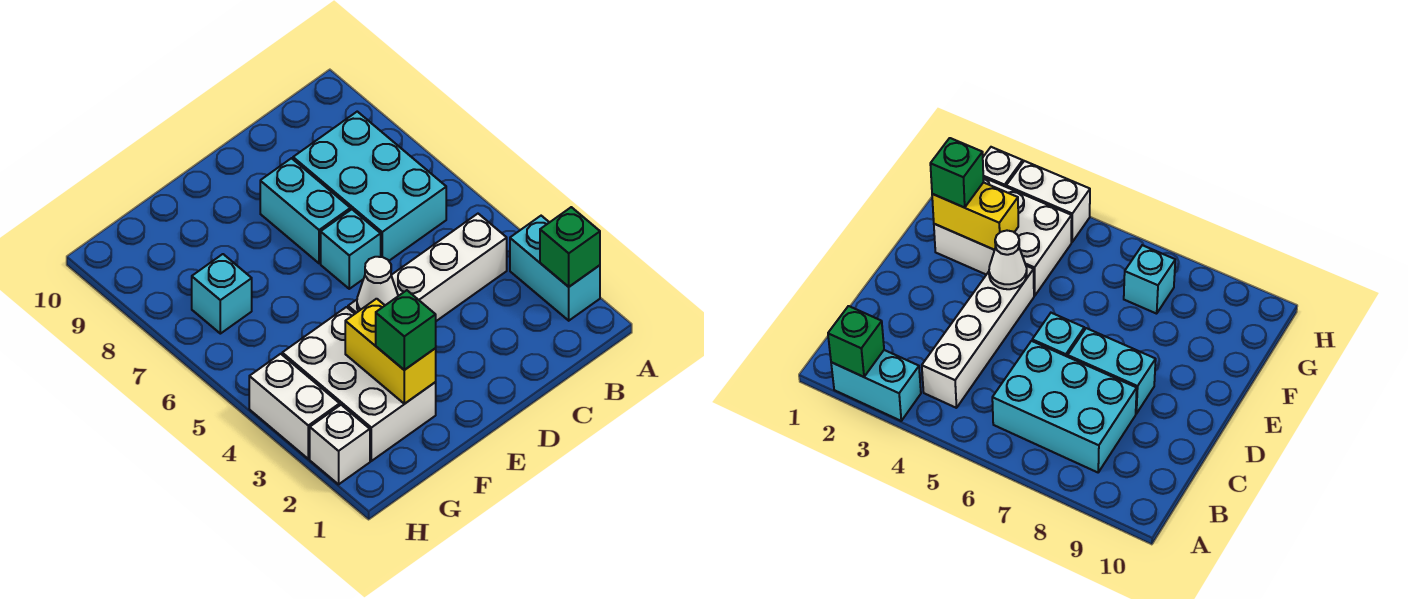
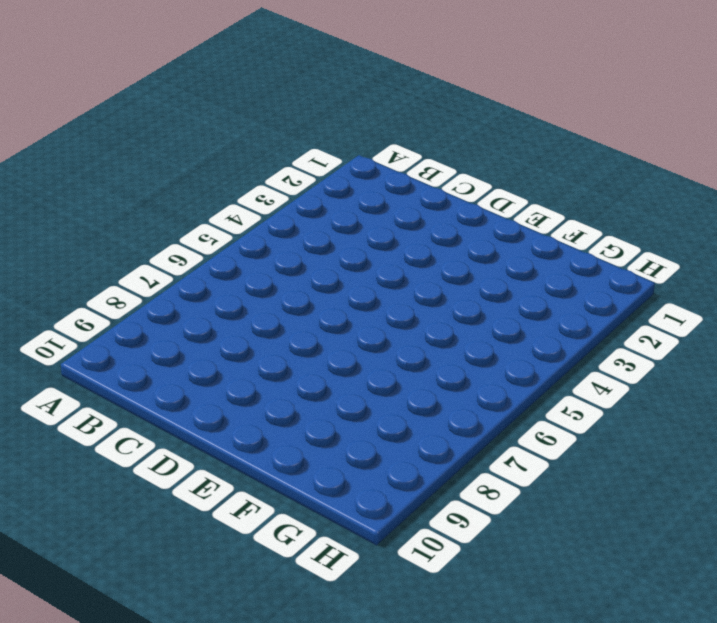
none -> cyan 1x2 brick [510,216,600,321]
none -> white 1x4 brick [348,214,507,321]
none -> cyan 2x3 brick [293,112,446,261]

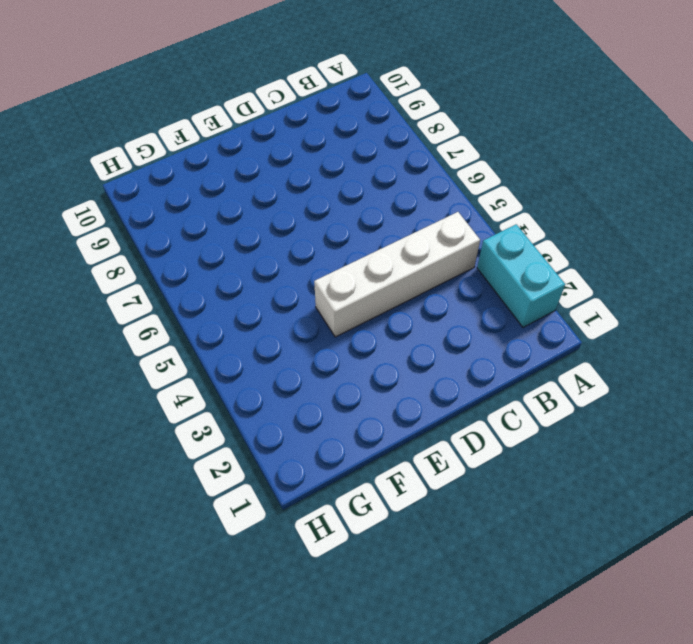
none -> cyan 2x3 brick [293,112,446,261]
none -> cyan 1x1 brick [321,209,381,289]
none -> cyan 1x2 brick [260,158,350,263]

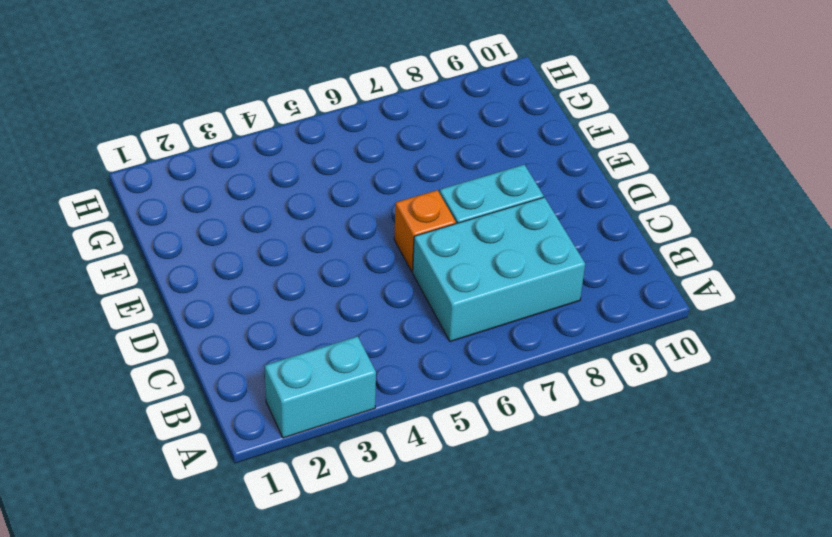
orange 1x1 brick [394,190,456,272] -> cyan 1x1 brick [321,209,381,289]
none -> white 1x4 brick [348,214,507,321]
none -> white 2x3 brick [282,307,436,461]
none -> cyan 1x1 brick [192,254,252,334]

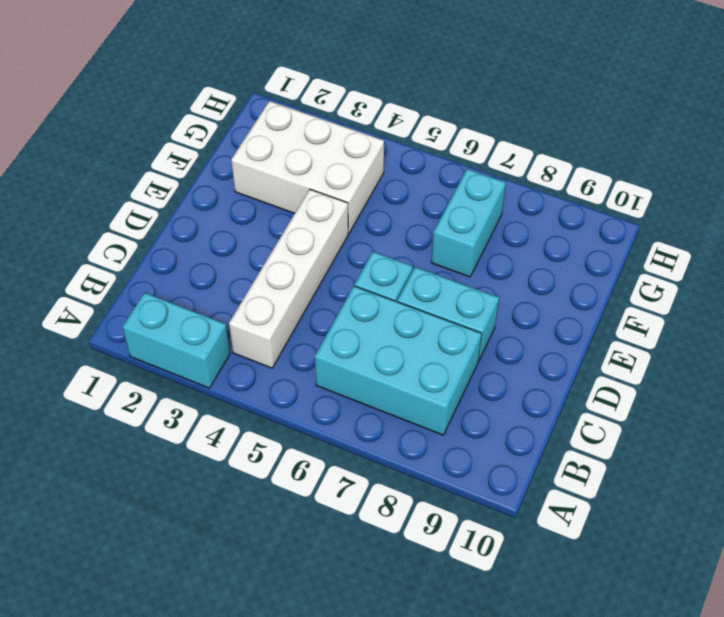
cyan 1x2 brick [431,169,506,277] -> cyan 1x1 brick [192,254,252,334]
none -> white 1x1 brick [310,405,370,484]
none -> white 1x2 brick [249,354,340,459]
none -> green 1x1 brick [540,207,600,287]

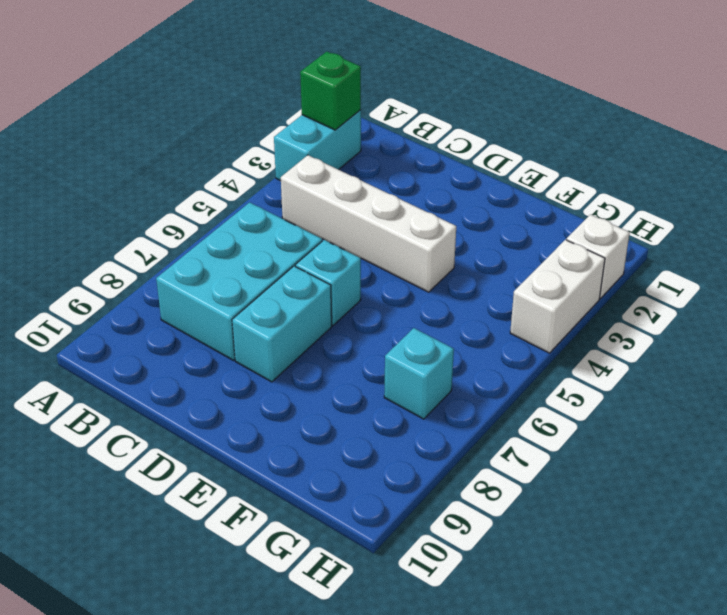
none -> white 2x3 brick [282,307,436,461]
none -> white 1x1 cone [357,257,398,311]
none -> yellow 1x2 brick [345,299,436,404]

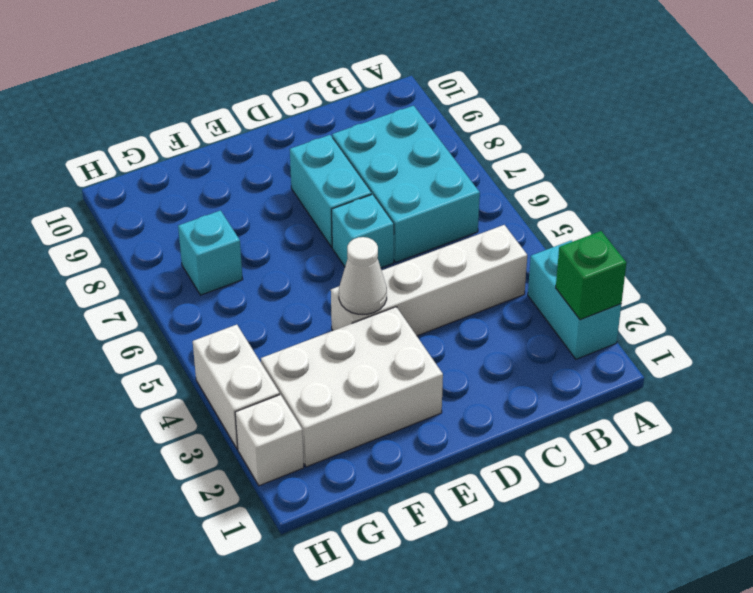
white 2x3 brick [261,307,443,467] -> white 2x3 brick turned to [282,307,436,461]
none -> yellow 1x2 brick [345,299,436,404]
none -> green 1x1 brick [376,290,436,370]

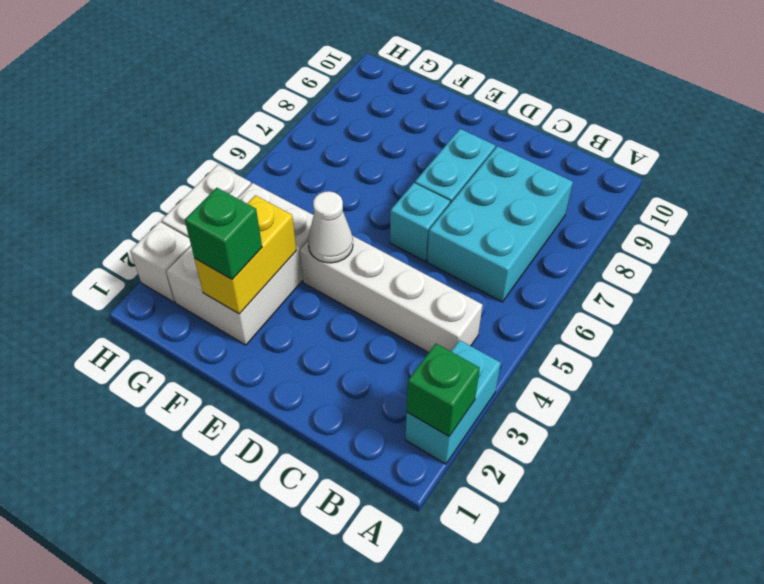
none -> cyan 1x1 brick [192,254,252,334]

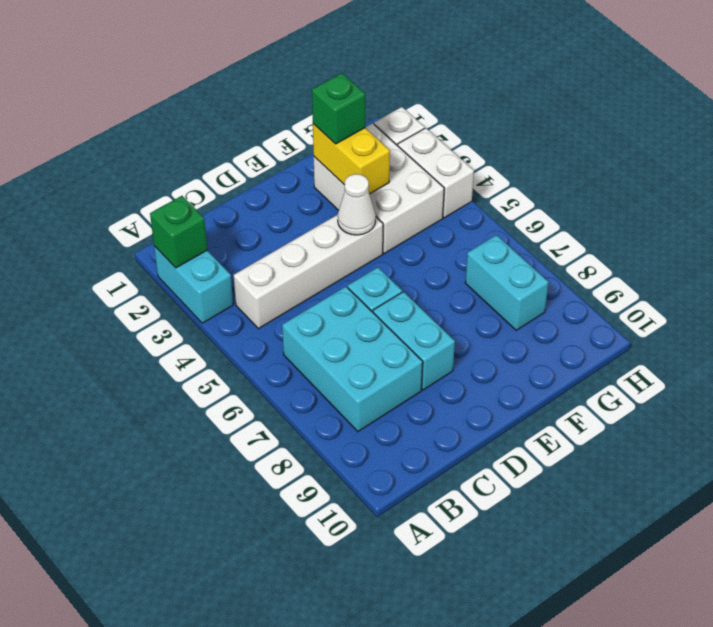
cyan 1x2 brick [465,235,548,330] -> cyan 1x1 brick [192,254,252,334]

